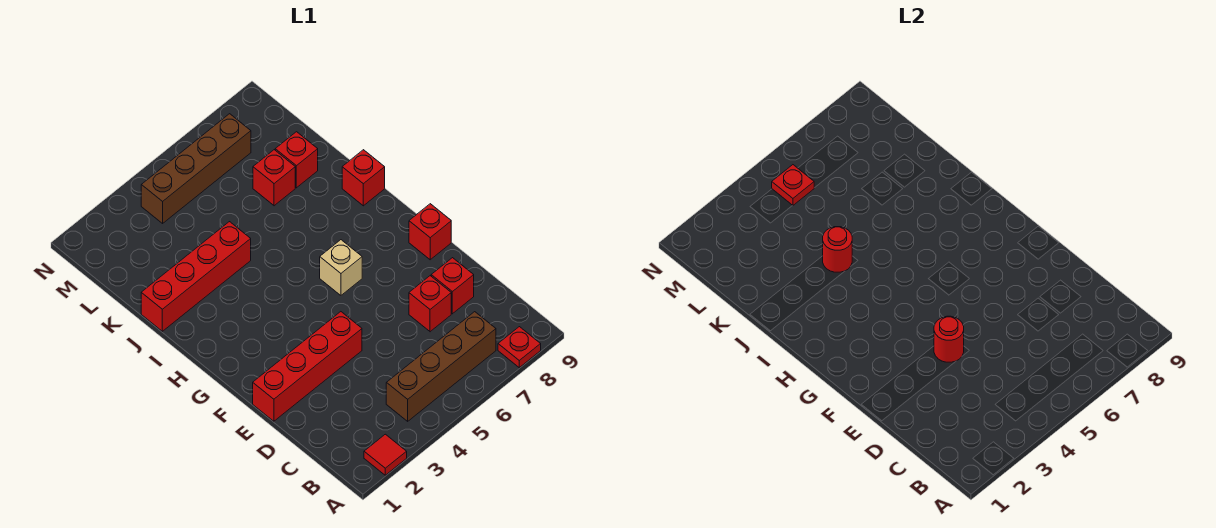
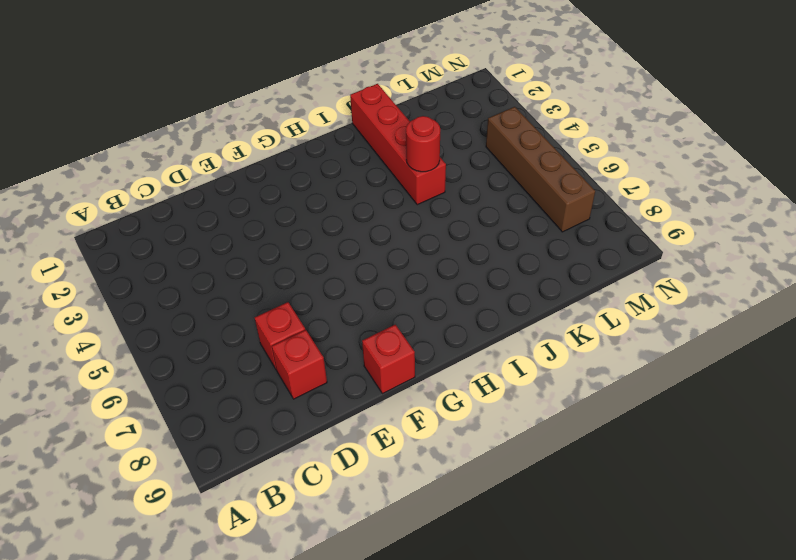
none -> red 1x1 tile [364,434,407,475]
none -> red 1x1 plate [498,327,541,367]
none -> brown 1x4 brick [386,312,496,421]

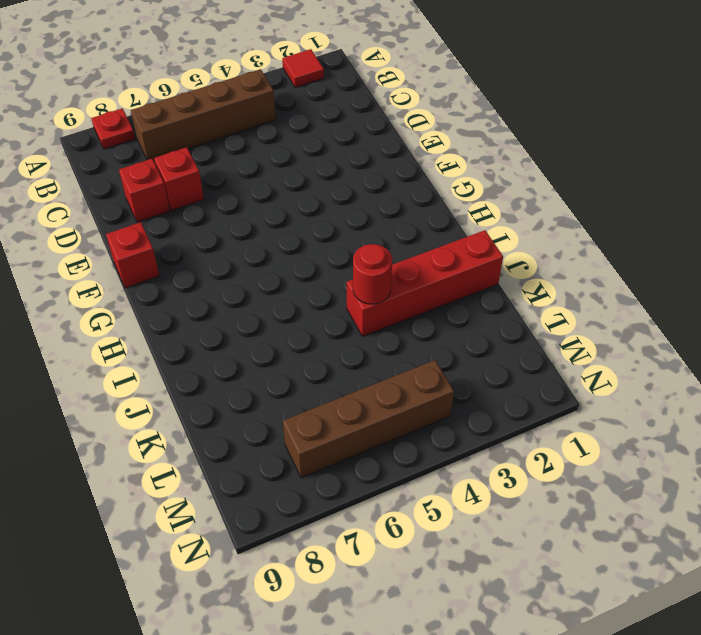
none -> red 1x4 brick [253,312,362,421]
none -> tan 1x1 brick [320,240,362,295]
none -> red 1x1 brick [342,150,385,206]

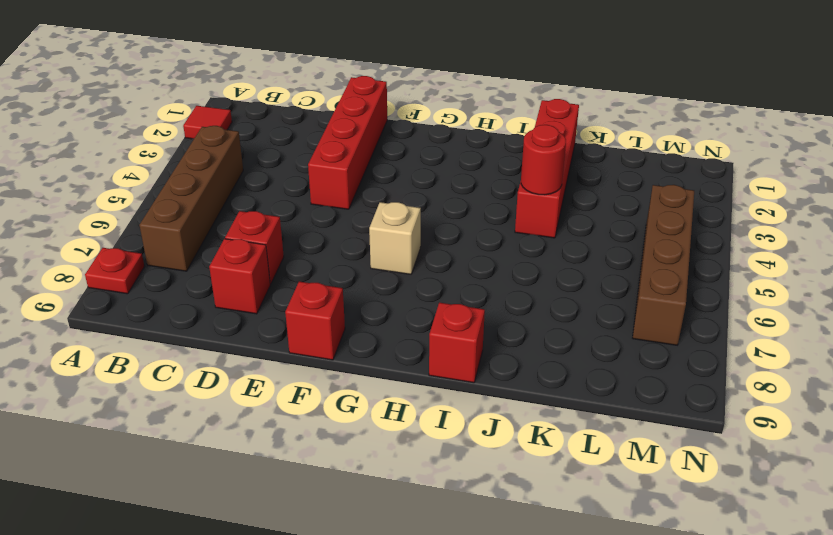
none -> red 1x1 brick [253,150,295,206]
none -> red 1x1 brick [275,132,318,188]
none -> red 1x1 round brick [934,316,964,362]

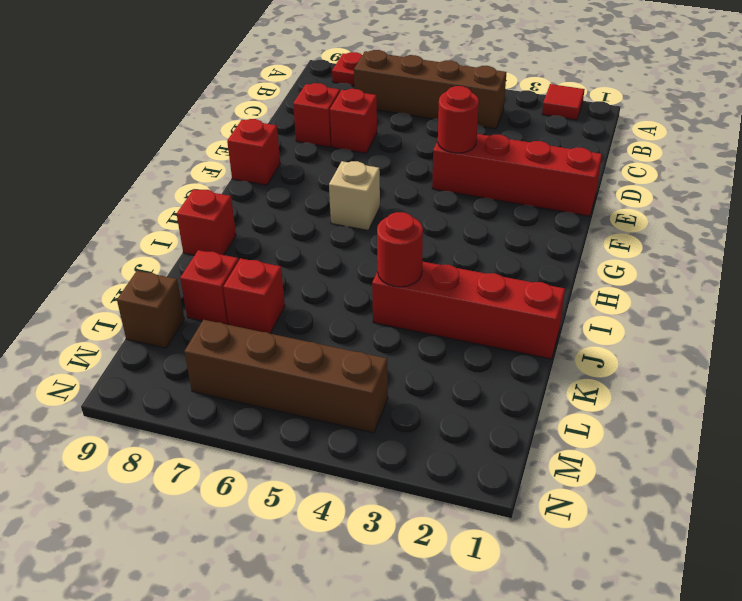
brown 1x1 brick [117,271,184,348] -> none
none -> red 1x1 plate [772,165,814,206]

